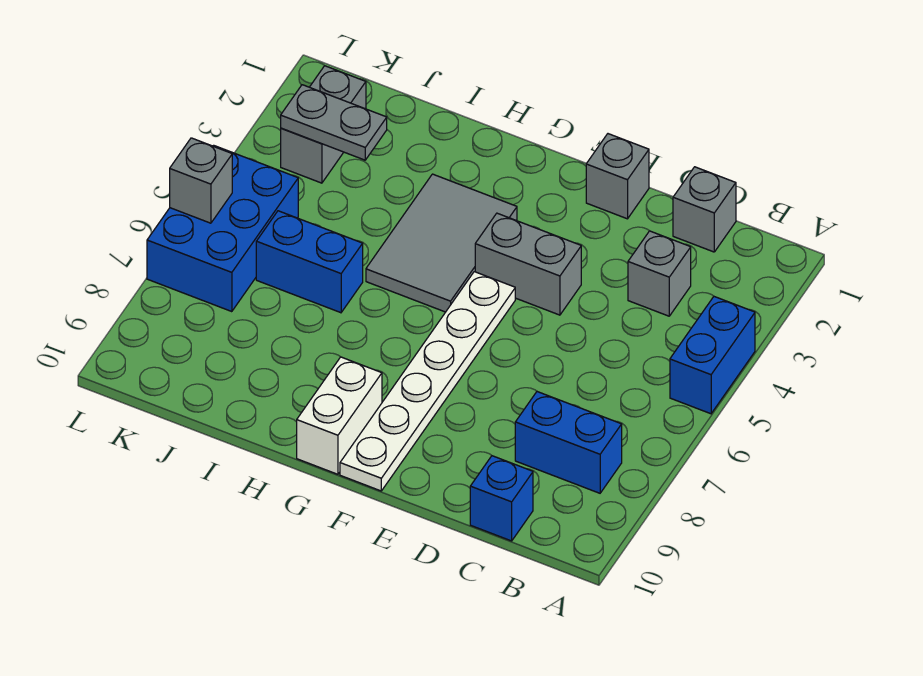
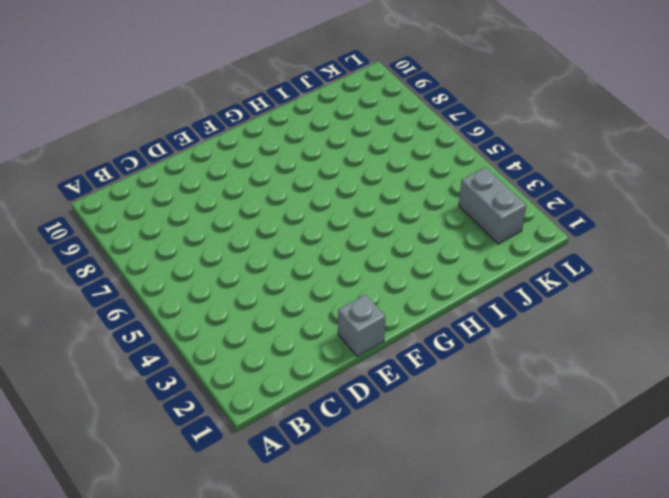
none -> blue 1x2 brick [670,297,755,414]
none -> blue 1x2 brick [515,392,622,493]
none -> grey 1x1 brick [673,167,736,252]

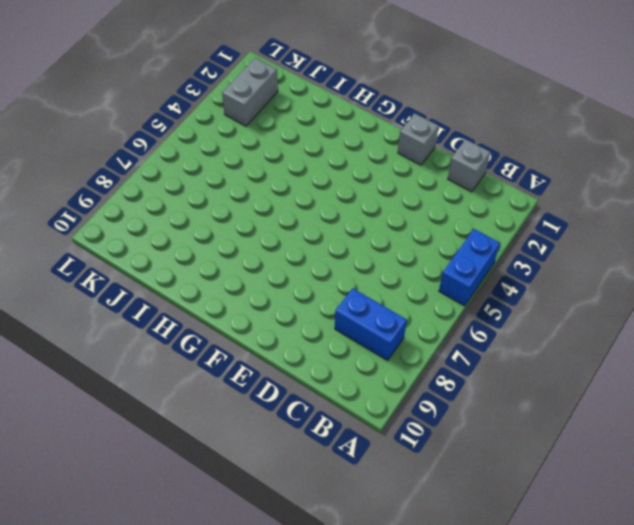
none -> grey 1x1 brick [628,231,691,316]
none -> blue 1x1 brick [470,456,533,541]
none -> grey 1x2 brick [475,213,581,315]

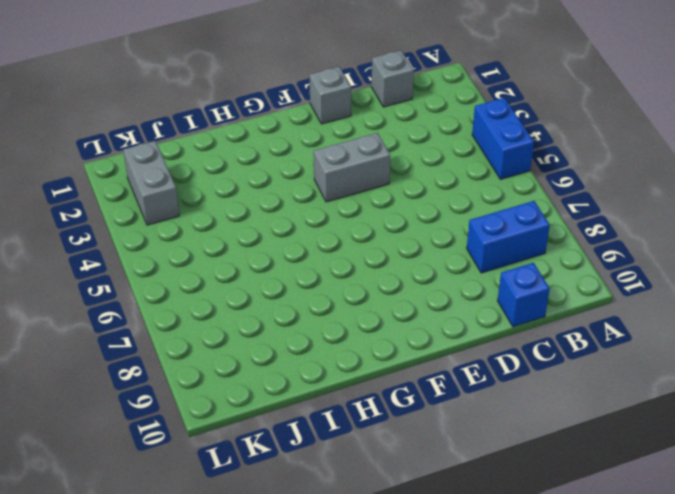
none -> grey 1x1 brick [628,231,691,316]
none -> white 1x6 plate [340,272,515,491]
none -> grey 2x3 tile [366,174,517,312]

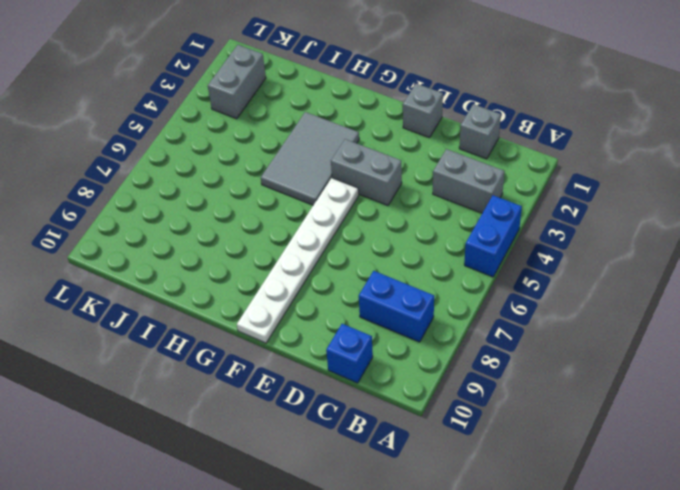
grey 1x2 brick [433,149,505,213] -> grey 1x1 brick [628,231,691,316]
none -> white 1x2 brick [297,357,382,474]
none -> blue 1x2 brick [256,211,363,313]
none -> blue 2x3 brick [147,146,298,312]

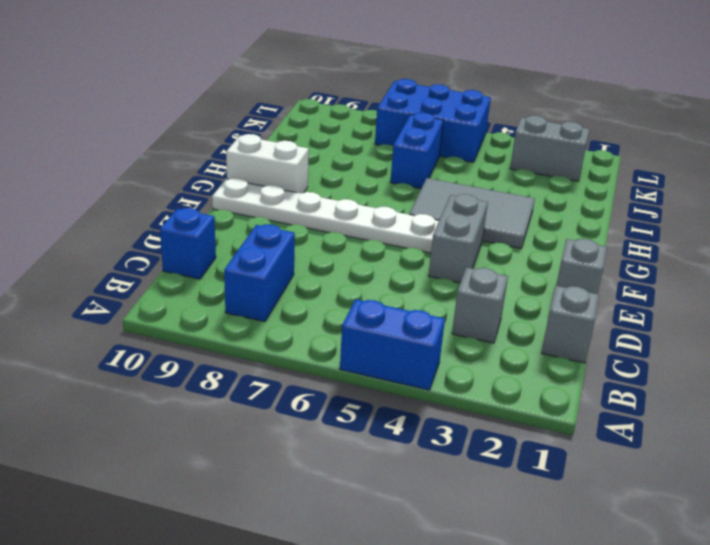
none -> grey 1x2 plate [281,85,387,160]
none -> grey 1x1 brick [170,138,232,223]

